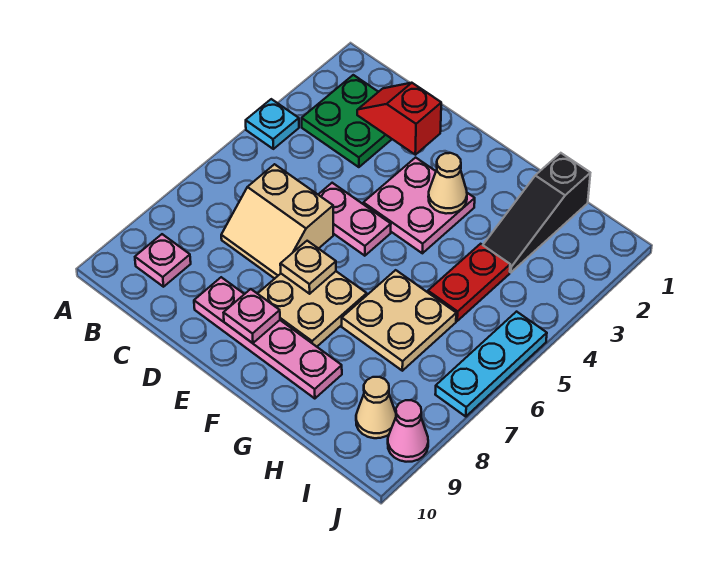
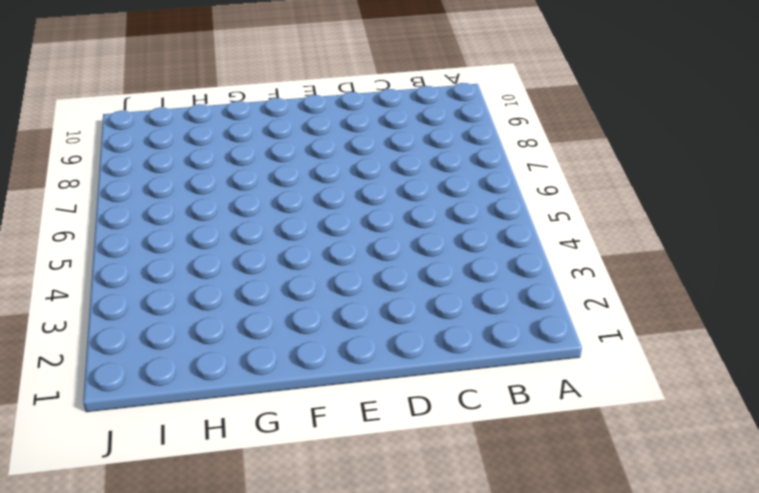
none -> cyan 1x1 plate [246,99,299,149]
none -> green 2x2 plate [302,75,392,167]
none -> pink 1x1 plate [135,234,191,287]

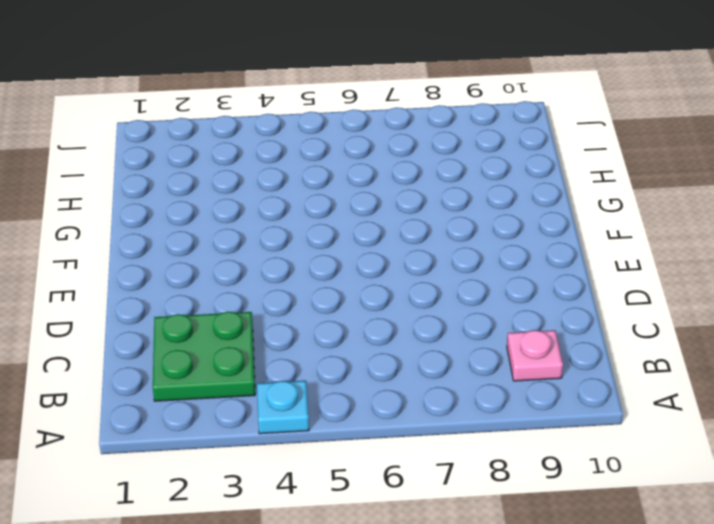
none -> tan 2x2 slope [221,164,333,279]
none -> pink 1x2 plate [318,183,391,256]
none -> pink 1x4 plate [194,277,342,399]

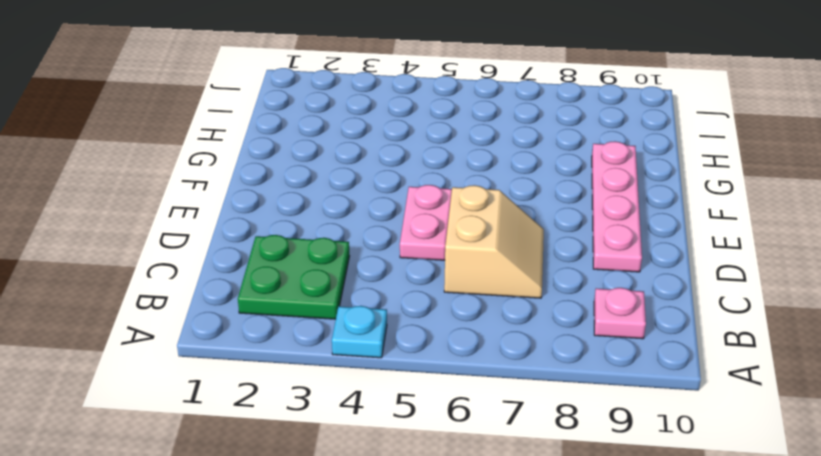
none -> pink 2x2 plate [363,158,475,253]
none -> tan 2x2 plate [258,271,367,347]
none -> tan 2x2 plate [342,270,456,371]

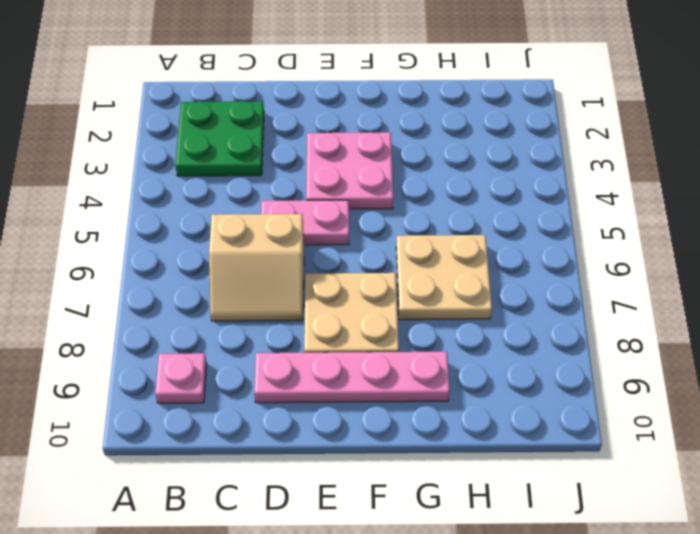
none -> cyan 1x1 plate [246,99,299,149]
none -> black 1x3 slope [483,153,590,272]
none -> red 1x2 plate [428,244,510,321]

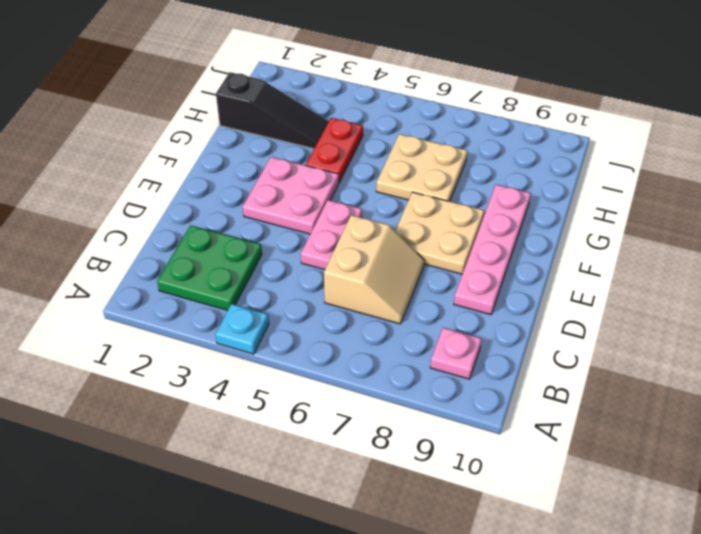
red 1x2 plate [306,118,363,182] -> red 1x2 plate turned to [428,244,510,321]
none -> tan 1x1 cone [356,377,396,438]
none -> cyan 1x3 plate [435,312,547,417]
none -> pink 1x1 cone [388,400,428,462]

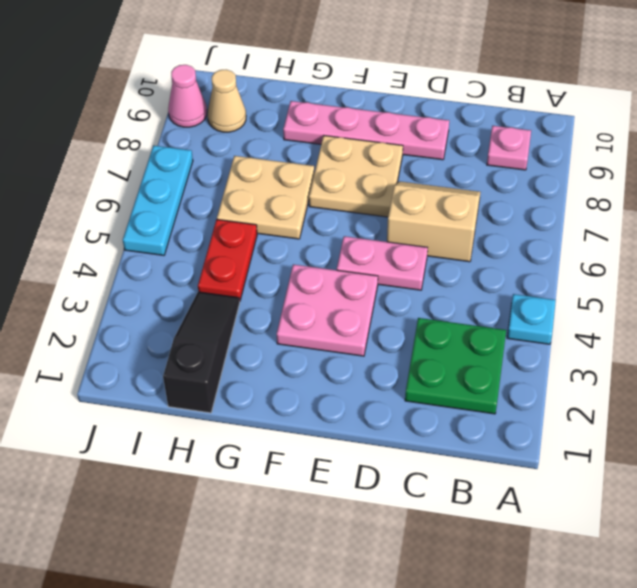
none -> red 1x2 slope [357,83,441,155]
none -> tan 1x1 plate [280,241,336,294]
none -> pink 1x1 plate [224,289,280,343]

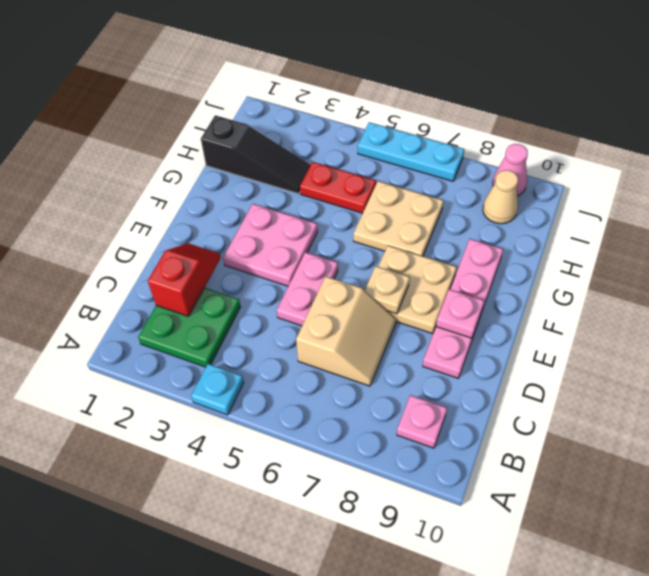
red 1x2 slope [148,243,221,316] -> red 1x2 slope turned to [357,83,441,155]
none -> tan 1x1 cone [428,153,467,214]

